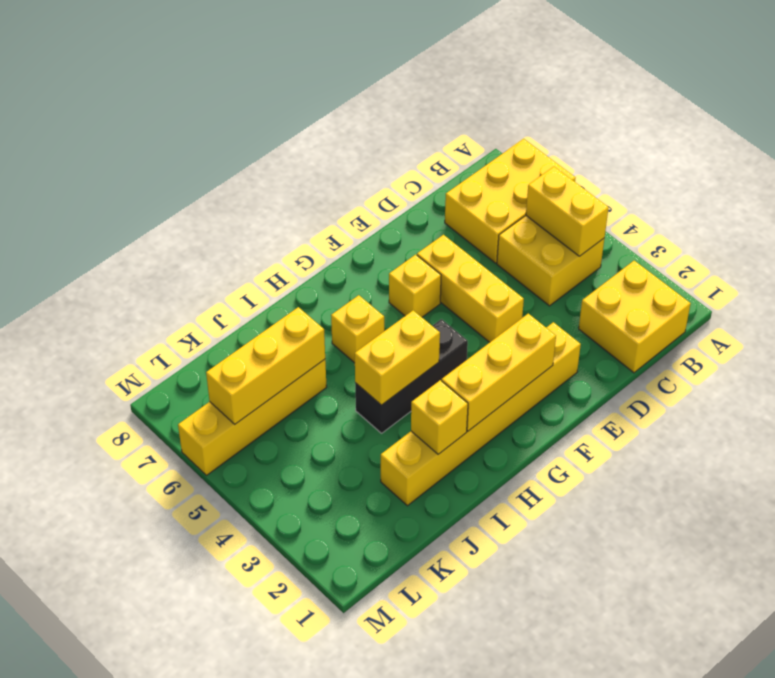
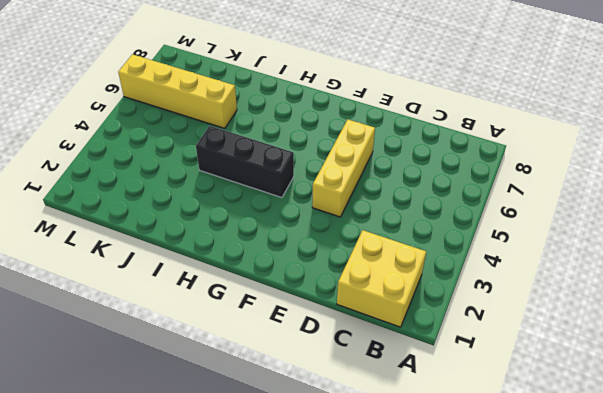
none -> yellow 2x3 brick [445,139,575,263]
none -> yellow 2x2 brick [497,216,604,306]
none -> yellow 1x6 brick [381,322,581,506]

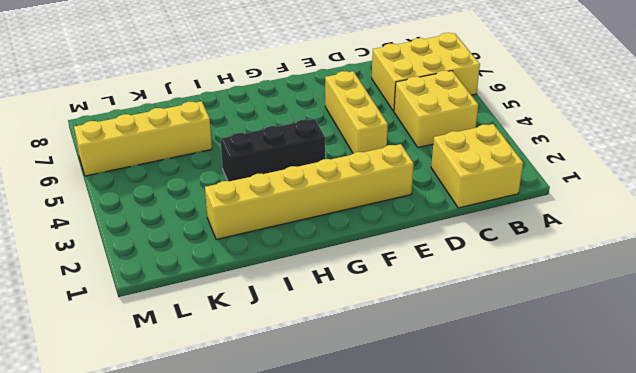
none -> yellow 1x1 brick [389,255,441,317]
none -> yellow 1x1 brick [331,295,384,363]
none -> yellow 1x2 brick [526,167,609,256]

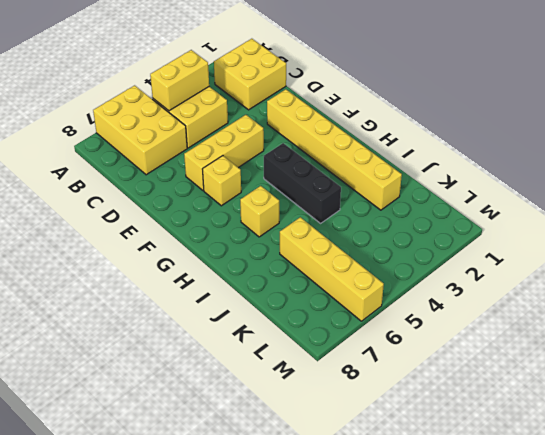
none -> yellow 1x3 brick [442,314,556,431]
none -> yellow 1x2 brick [355,310,440,405]
none -> yellow 1x1 brick [411,380,468,454]

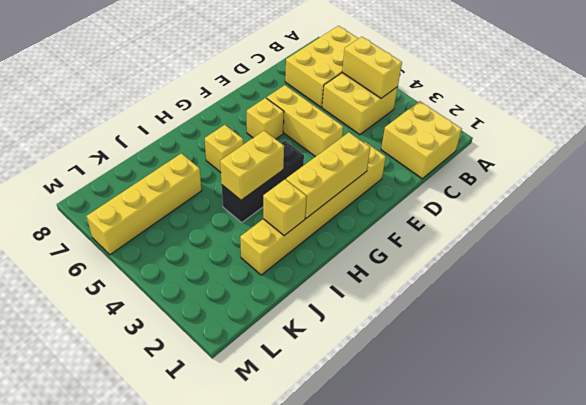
none -> yellow 1x3 brick [206,307,325,424]

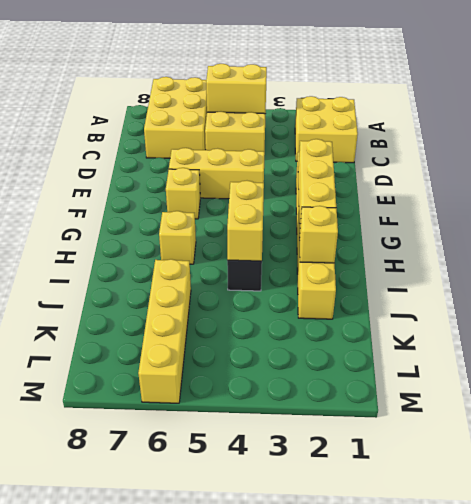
none -> yellow 1x3 brick [206,307,325,424]

